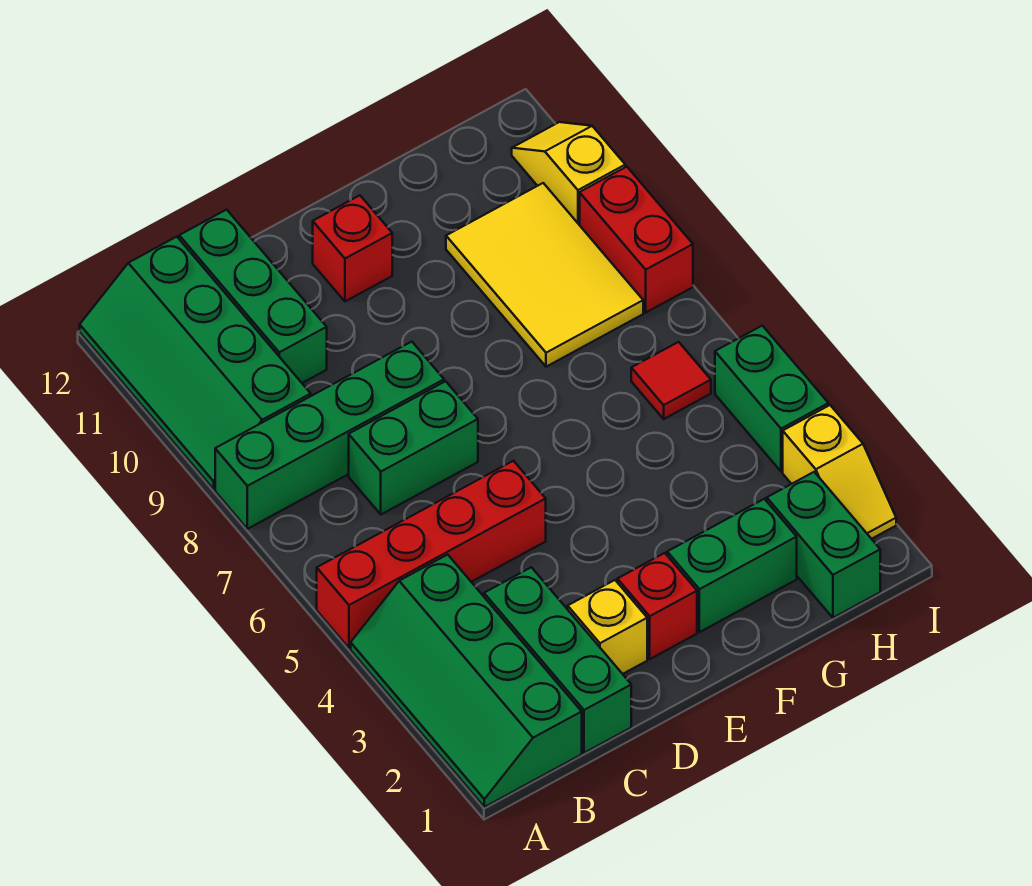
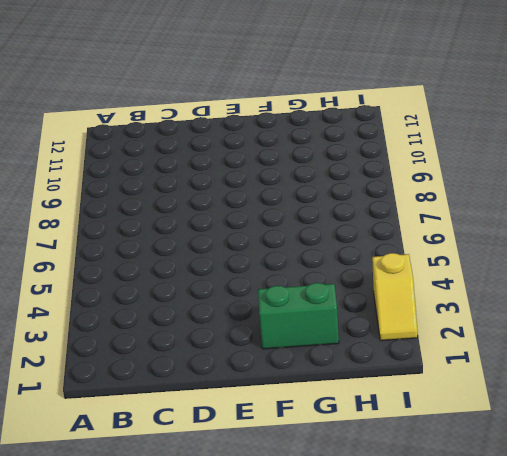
none -> green 2x4 slope [351,555,582,807]
none -> red 1x4 brick [317,461,546,648]
none -> green 1x4 brick [215,342,444,529]

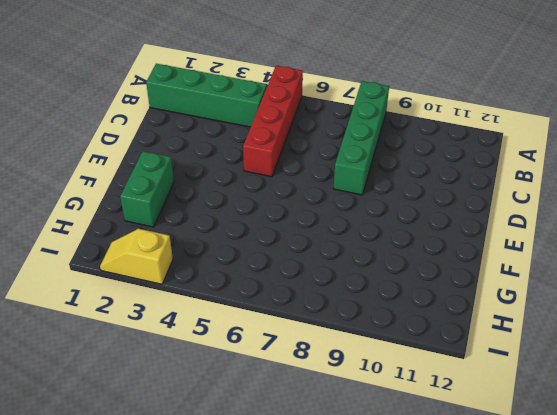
none -> green 2x4 slope [80,237,311,489]
none -> green 1x3 brick [484,567,631,753]
none -> green 1x2 brick [349,381,478,514]

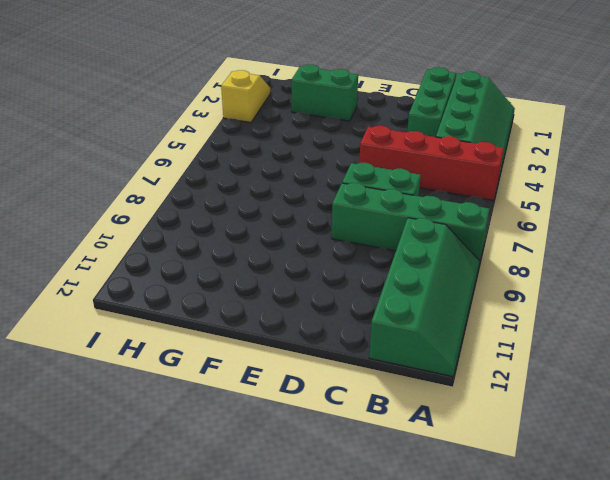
none -> green 1x3 brick [179,210,327,383]
none -> yellow 1x1 brick [568,580,647,674]
none -> red 1x1 brick [617,553,697,659]

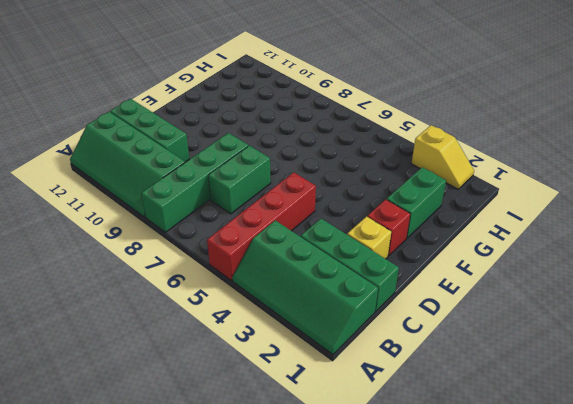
none -> red 1x1 brick [313,195,392,301]
none -> yellow 2x3 tile [446,183,643,367]
none -> green 1x2 brick [767,472,880,618]

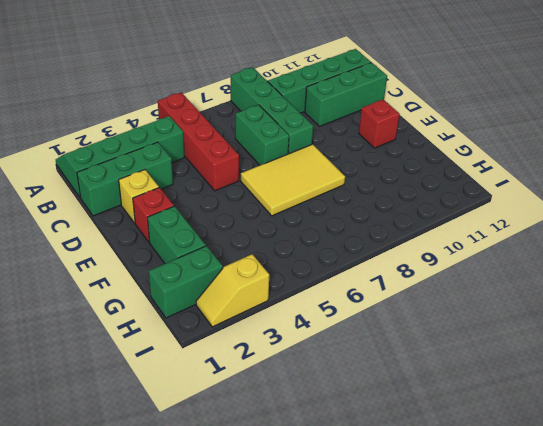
yellow 2x3 tile [241,144,345,216] -> yellow 2x3 tile moved to [446,183,643,367]
none -> red 1x1 tile [631,342,711,419]
none -> green 1x2 brick [715,326,828,472]
none -> red 1x2 brick [580,167,693,312]

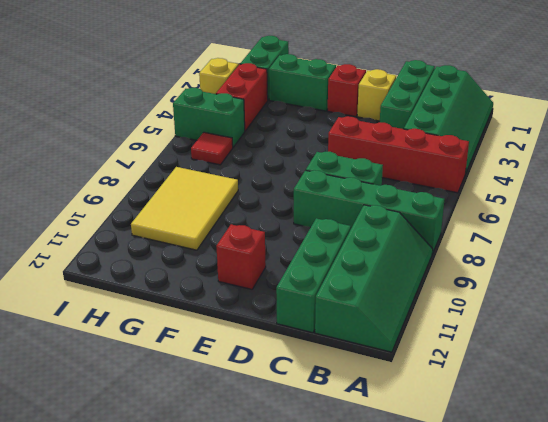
red 1x2 brick [216,63,268,131] -> red 1x2 brick moved to [580,167,693,312]
green 1x2 brick [173,88,245,147] -> green 1x2 brick turned to [715,326,828,472]
none -> yellow 1x2 slope [512,122,625,225]

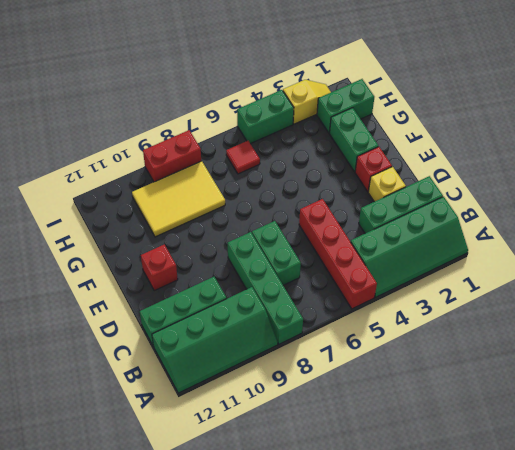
none -> yellow 1x2 slope [512,122,625,225]

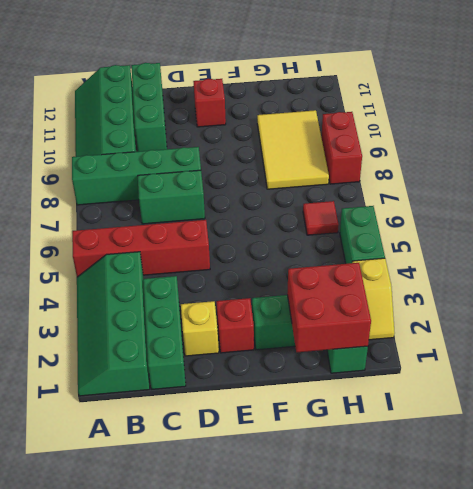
red 2x2 brick [287,263,371,352] -> none
none -> yellow 1x2 slope [512,122,625,225]

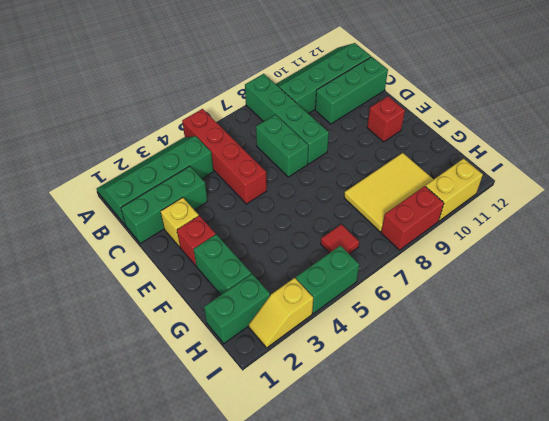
yellow 1x2 brick [425,159,483,221] -> yellow 1x2 slope [512,122,625,225]

